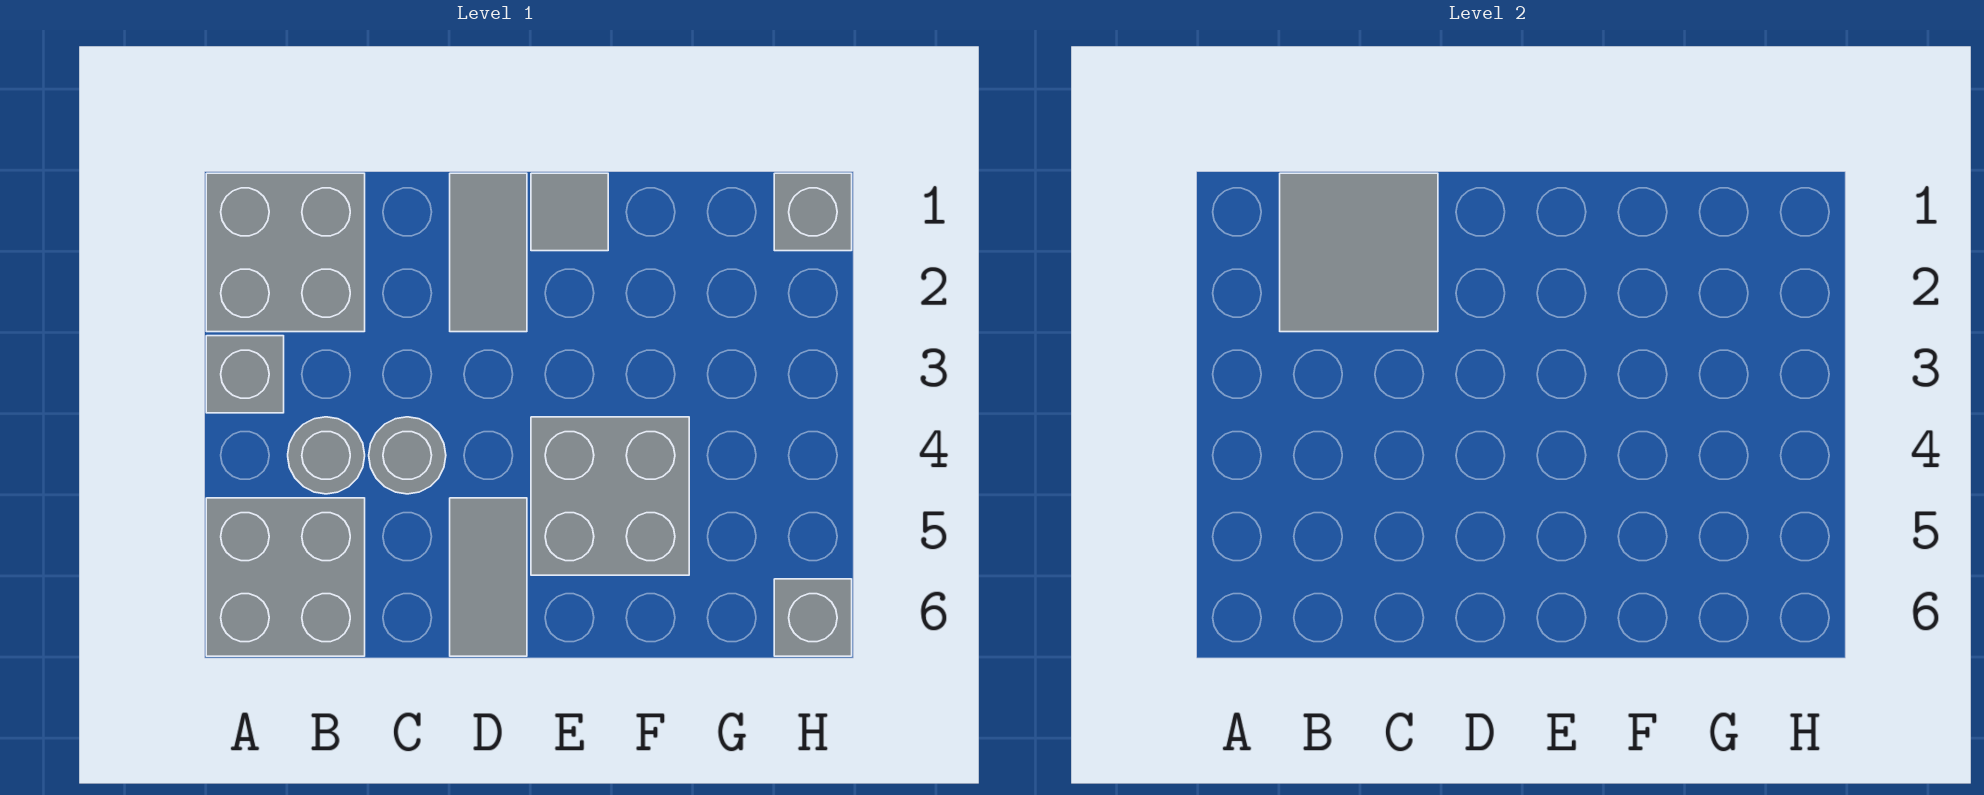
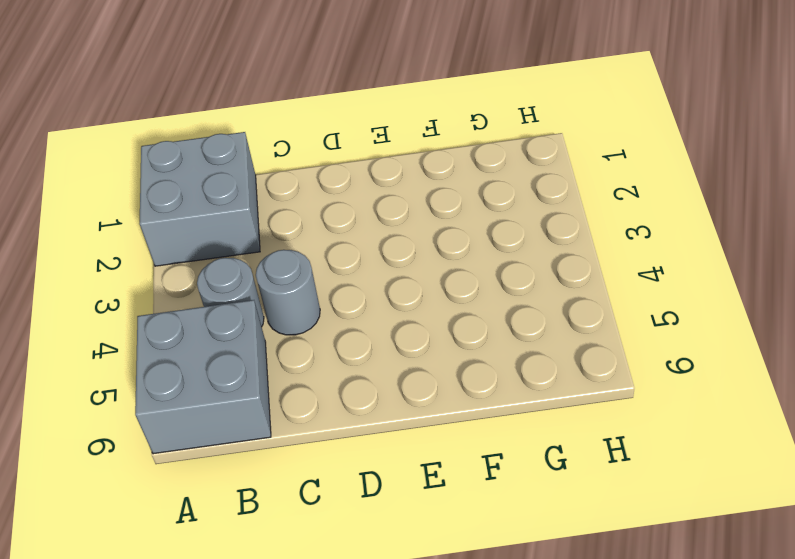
none -> grey 1x1 brick [206,336,284,413]
none -> grey 1x2 tile [450,173,527,332]
none -> grey 1x2 tile [450,498,527,656]

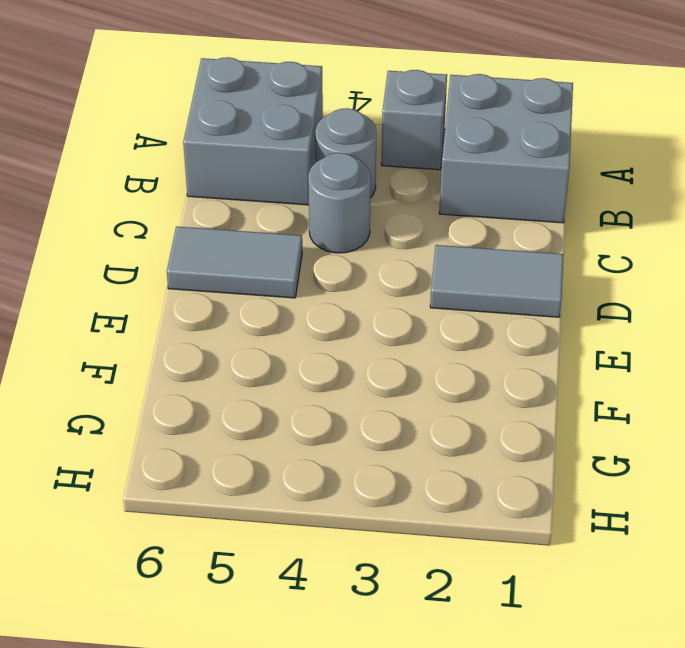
none -> grey 1x1 tile [531,173,608,251]
none -> grey 2x2 brick [531,417,689,575]
none -> grey 1x1 brick [774,173,852,251]

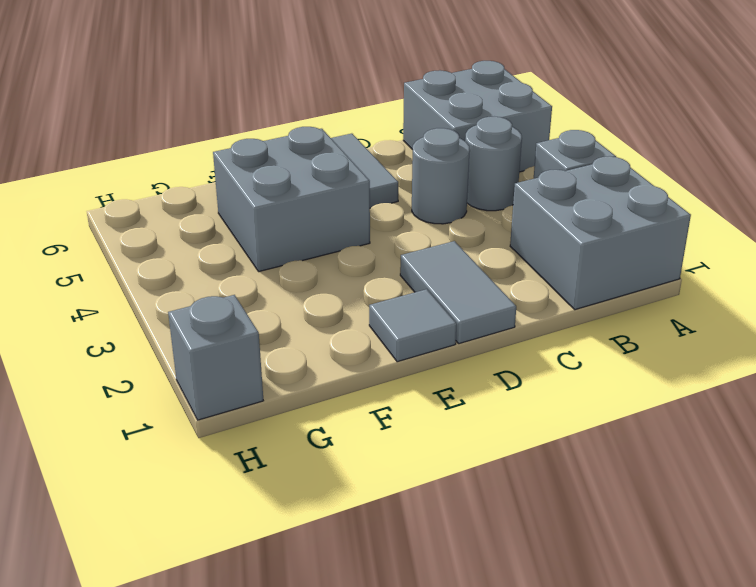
none -> grey 1x1 brick [774,579,852,656]
none -> grey 2x2 tile [1280,173,1438,332]

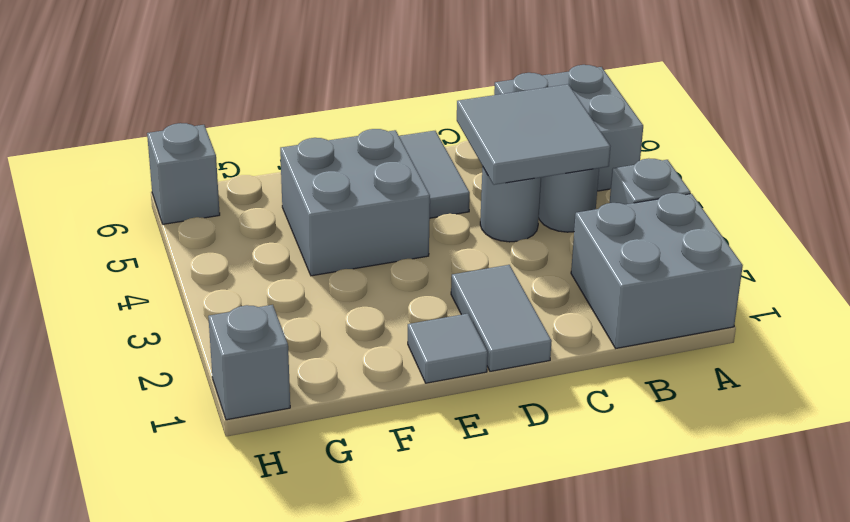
grey 2x2 tile [457,84,610,185] -> grey 2x2 tile moved to [1280,173,1438,332]

